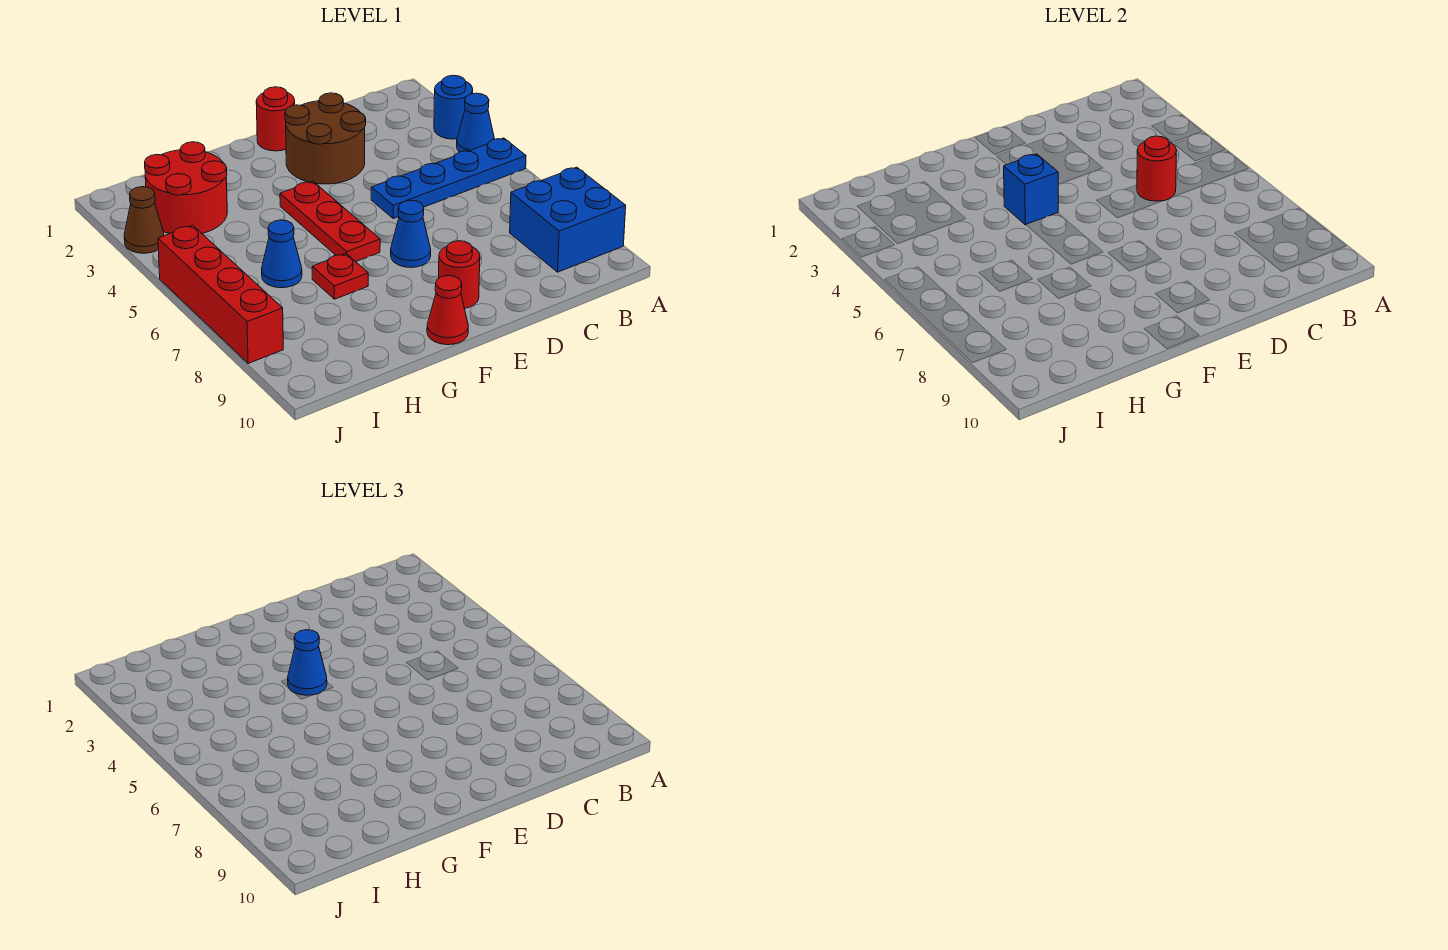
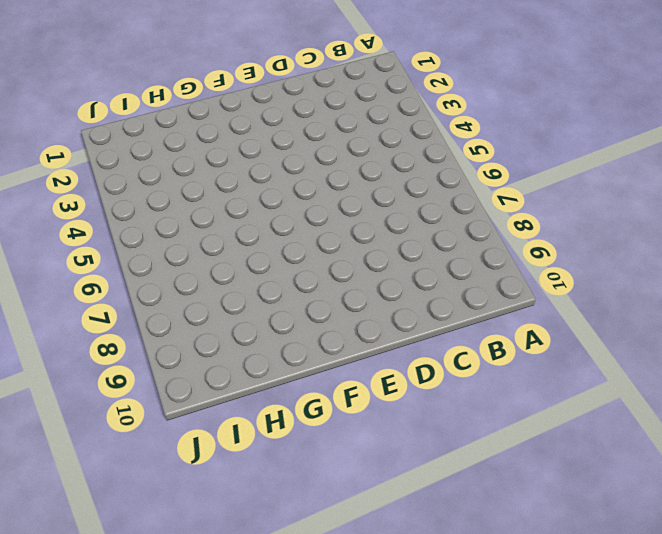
none -> blue 1x1 round brick [434,75,473,139]
none -> blue 1x1 cone [457,93,494,152]
none -> blue 1x4 plate [371,138,526,218]

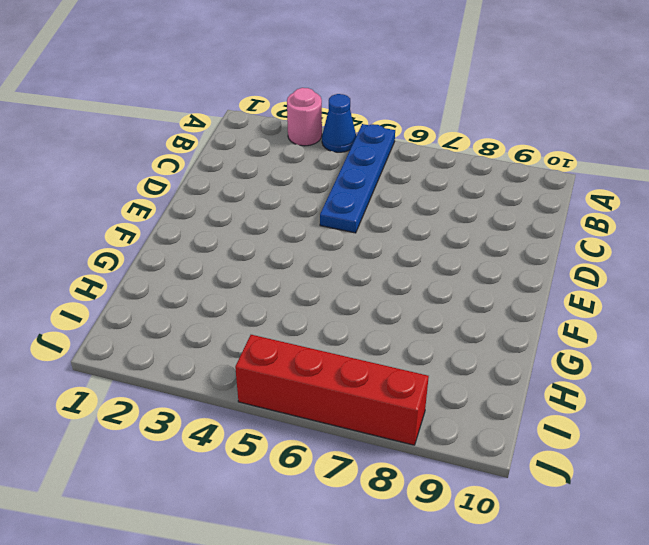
pink 1x1 round brick [287,88,322,146] -> blue 1x1 round brick [434,75,473,139]
none -> blue 2x2 brick [510,167,626,272]
none -> brown 2x2 round brick [285,93,366,184]
none -> red 1x1 round brick [256,87,295,151]

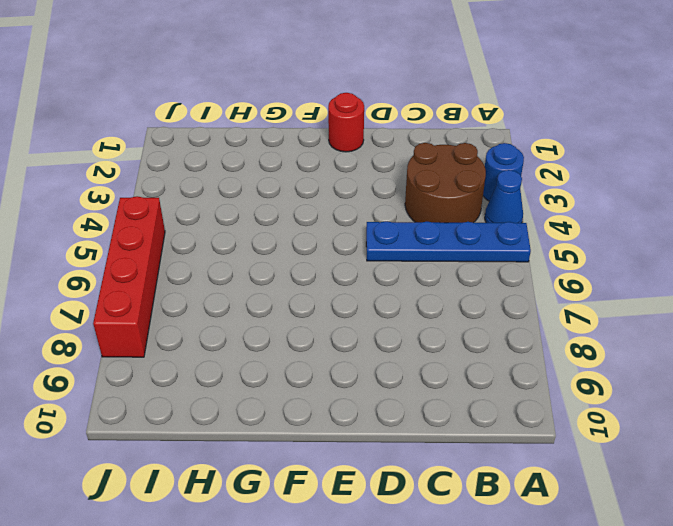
brown 2x2 round brick [405,143,486,223] -> brown 2x2 round brick moved to [285,93,366,184]
none -> blue 2x2 brick [510,167,626,272]
none -> blue 1x1 cone [391,200,431,267]
none -> red 1x1 round brick [439,241,480,309]

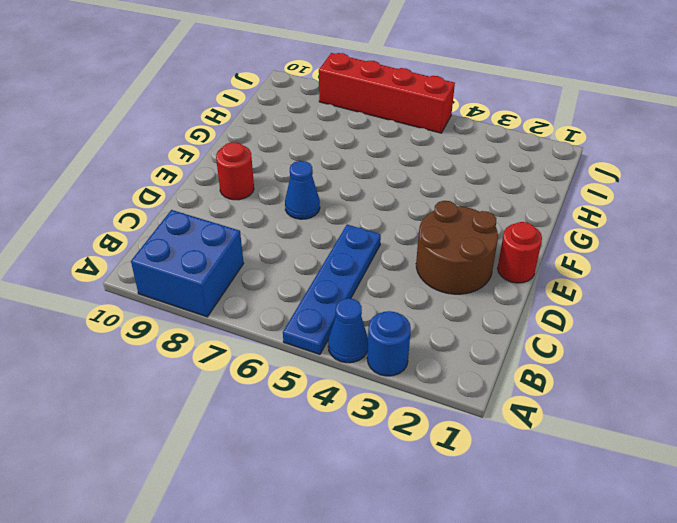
none -> red 1x3 plate [280,181,380,262]
none -> red 1x1 cone [427,276,468,345]
none -> red 1x1 plate [312,254,368,299]

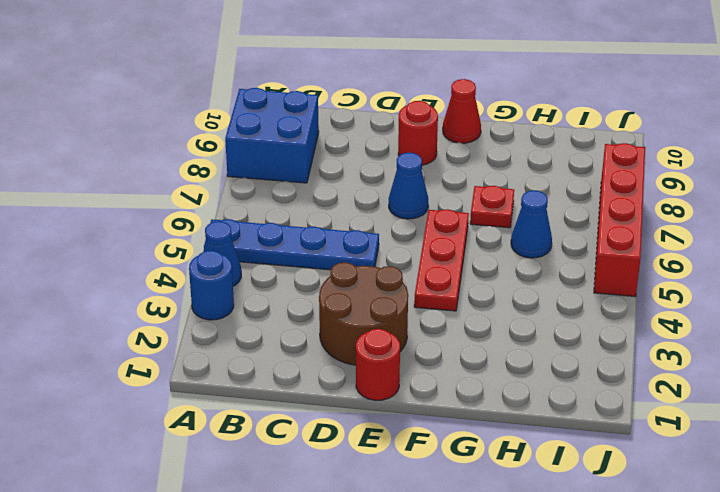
none -> red 2x2 round brick [145,142,227,234]
none -> brown 1x1 cone [124,187,164,253]
none -> red 1x1 round brick [1137,136,1177,201]

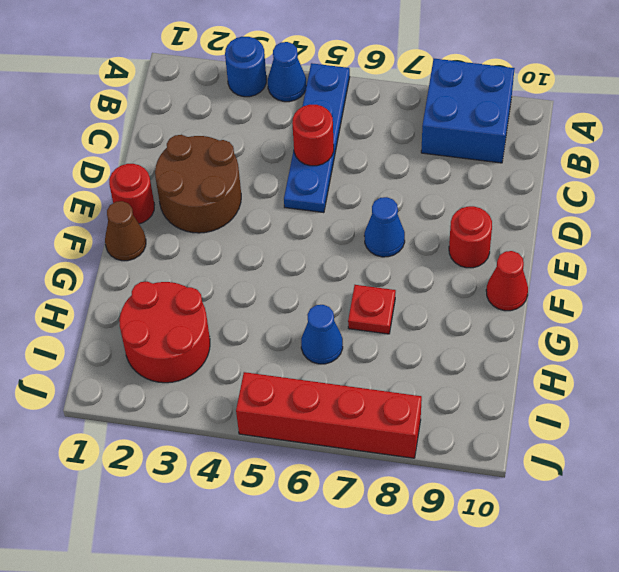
brown 1x1 cone [105,201,146,261] -> brown 1x1 cone moved to [124,187,164,253]
none -> red 1x3 plate [280,181,380,262]
none -> blue 1x1 brick [1004,154,1058,225]
none -> blue 1x1 cone [288,630,327,695]

